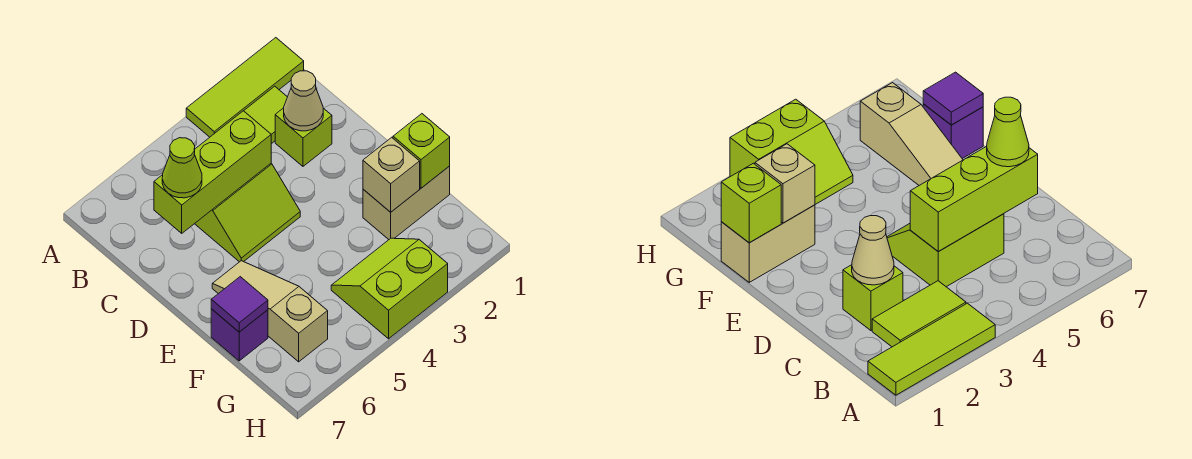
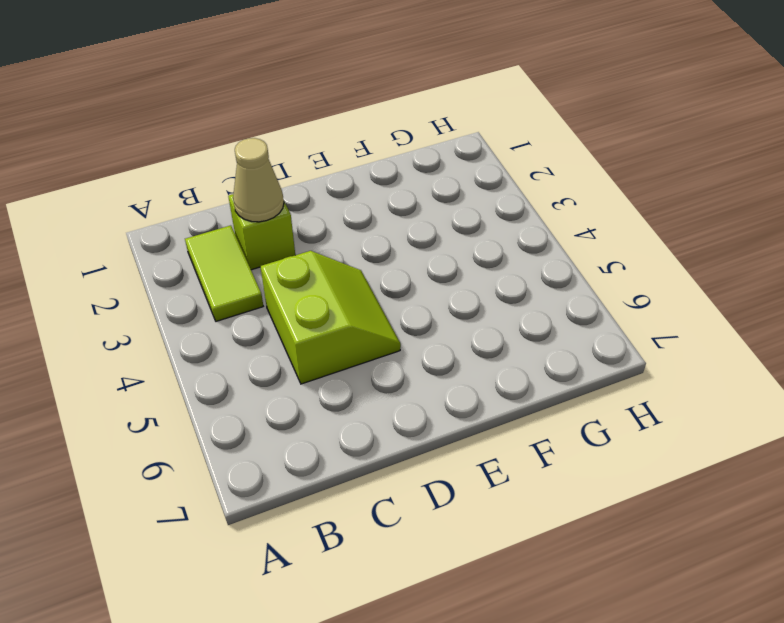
none -> lime 1x3 tile [186,38,304,137]
none -> tan 1x3 slope [212,261,328,362]
none -> tan 1x2 brick [363,166,450,239]

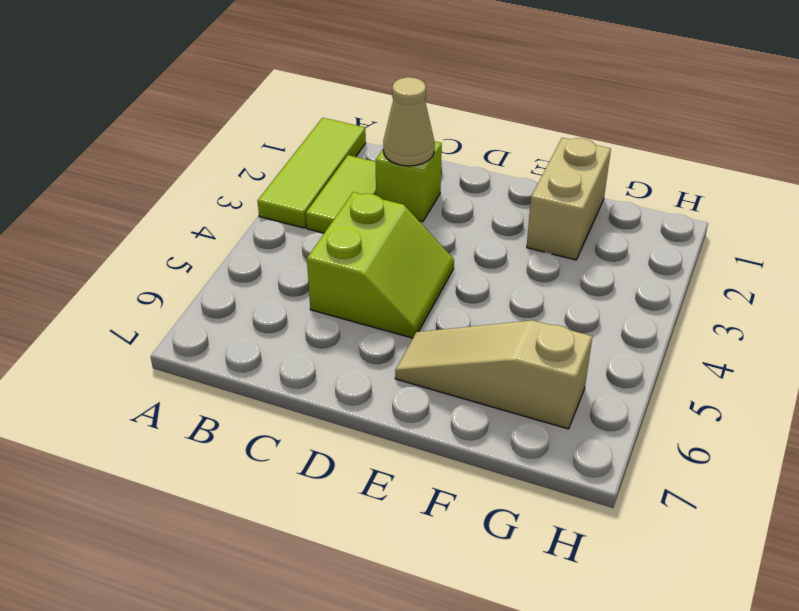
none -> purple 1x1 brick [211,309,268,361]
none -> lime 2x2 slope [331,238,448,339]
none -> lime 1x3 brick [154,111,271,233]

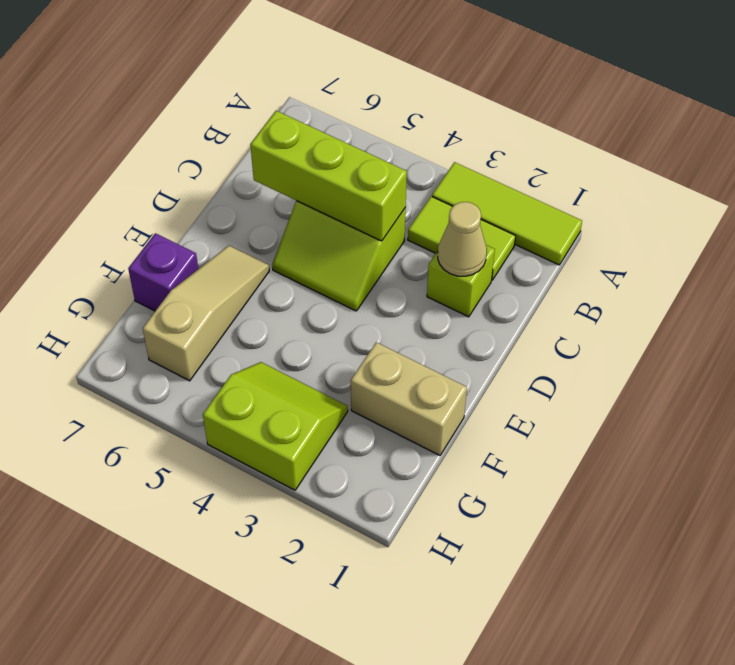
none -> lime 1x1 brick [393,114,450,188]
none -> tan 1x1 brick [363,137,420,212]
none -> purple 1x1 tile [211,277,268,332]

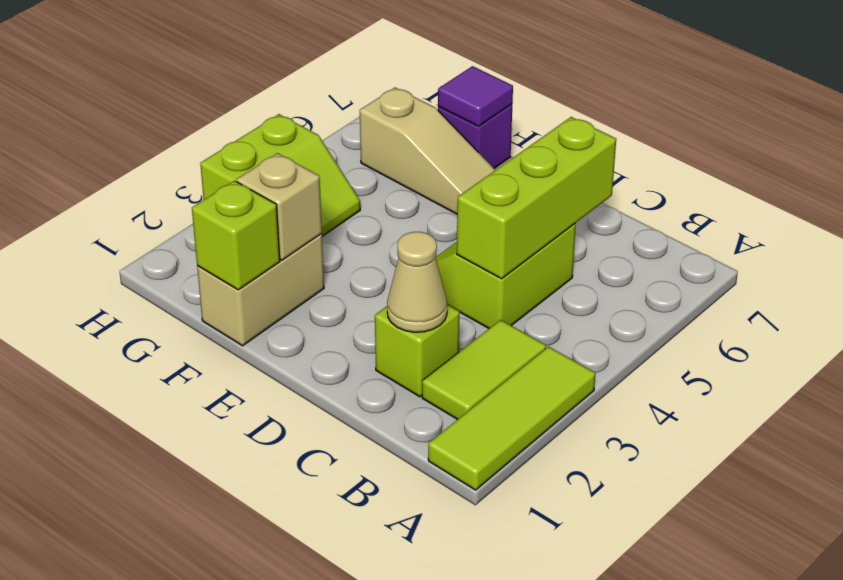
none -> lime 1x1 cone [162,138,202,198]

